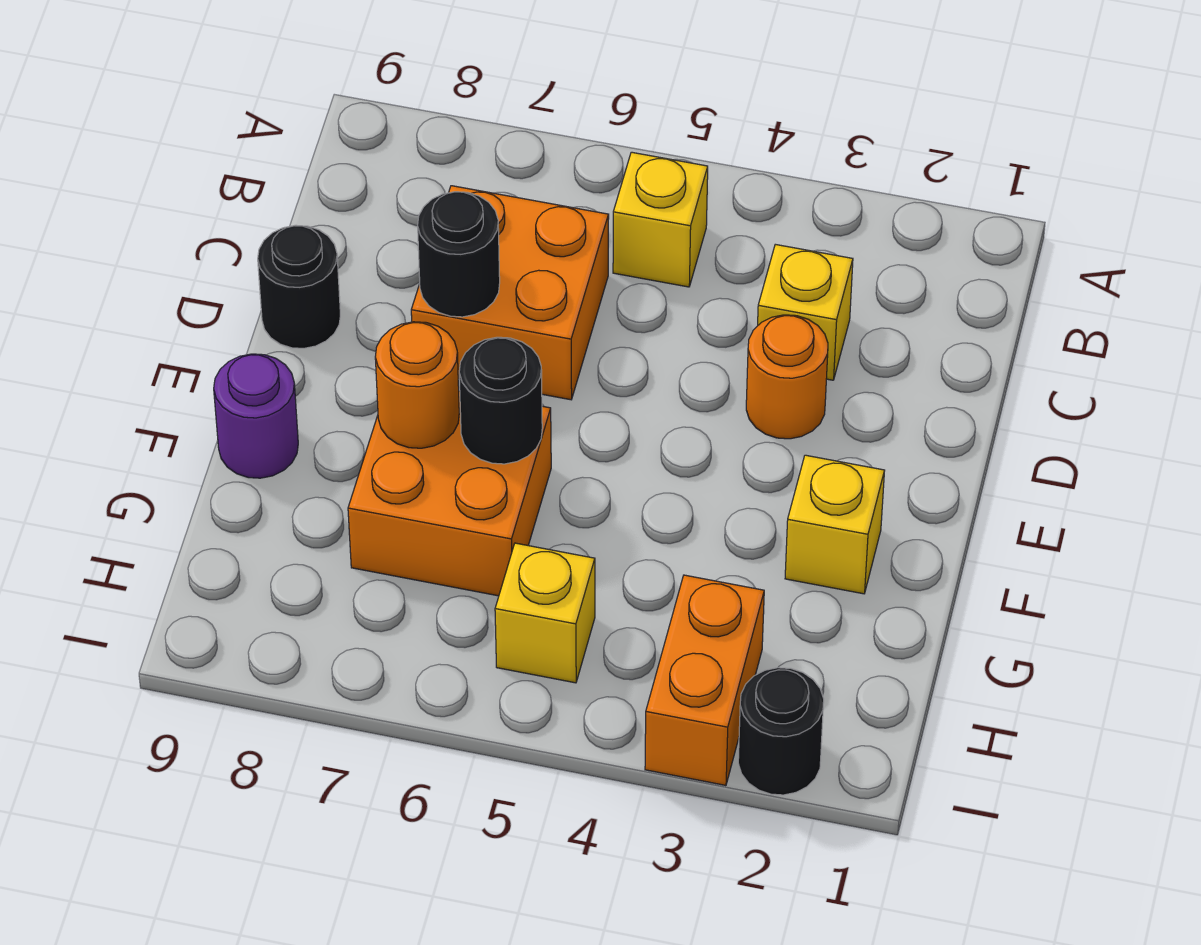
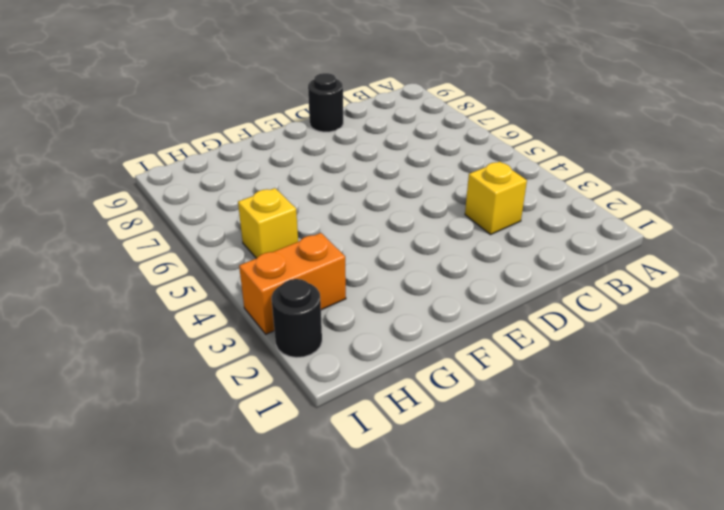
none -> yellow 1x1 brick [613,152,708,287]
none -> orange 2x2 brick [411,186,609,400]
none -> orange 1x1 round brick [746,315,828,439]

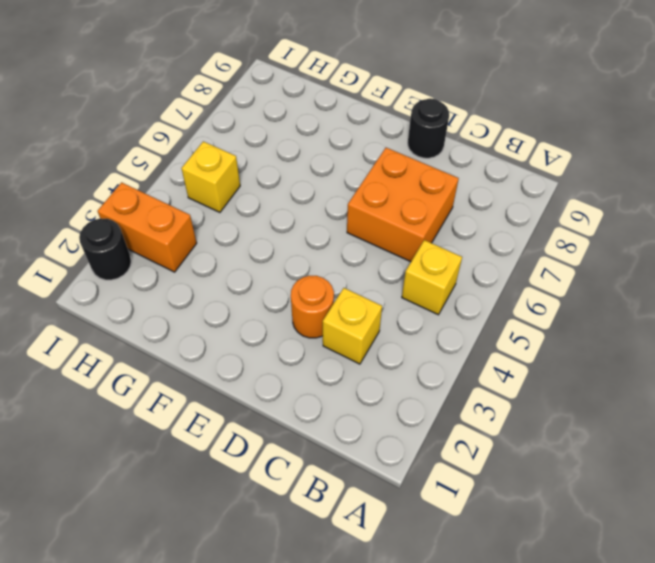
none -> yellow 1x1 brick [785,455,885,594]
none -> orange 2x2 brick [348,391,551,596]
none -> purple 1x1 round brick [214,354,298,478]

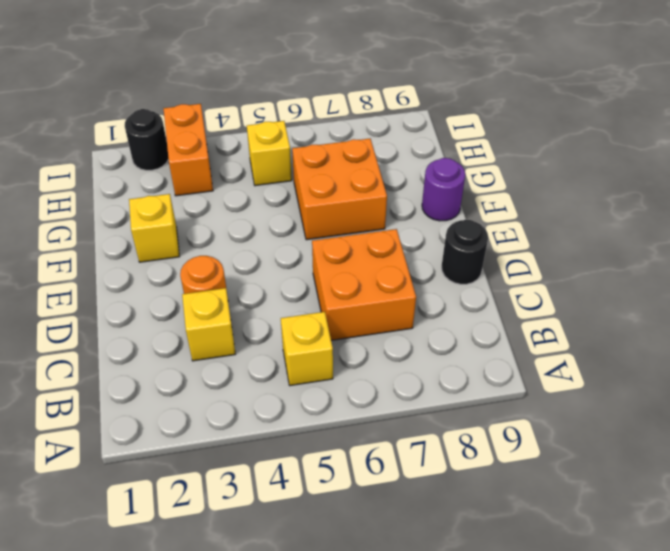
none -> black 1x1 round brick [418,192,500,317]
none -> black 1x1 round brick [459,337,542,464]
none -> orange 1x1 round brick [375,322,459,448]

